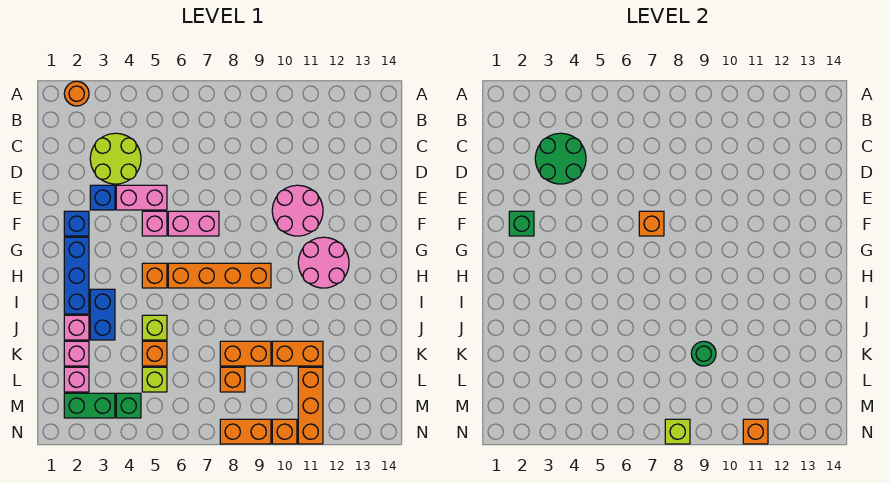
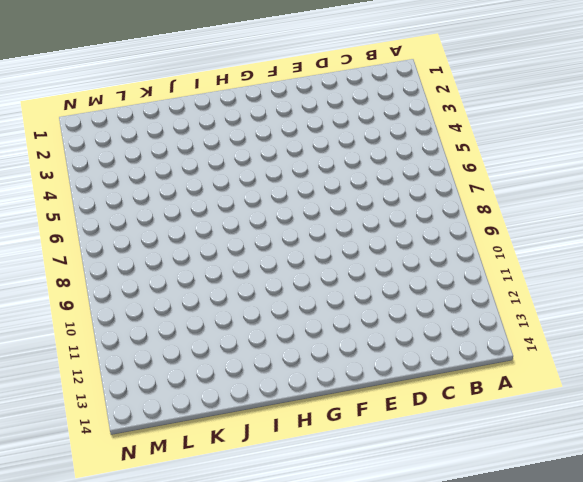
none -> orange 1x1 round brick [64,81,89,106]
none -> lime 2x2 round brick [90,133,141,184]
none -> blue 1x1 brick [90,185,115,210]
none -> pink 1x2 brick [116,185,167,210]

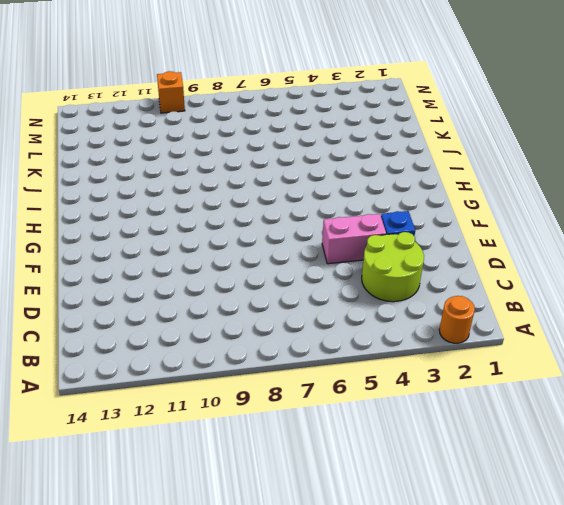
none -> pink 2x2 round brick [272,185,323,236]
none -> blue 1x1 brick [64,211,89,236]
none -> pink 1x1 brick [142,211,167,236]
none -> pink 1x2 brick [168,211,219,236]

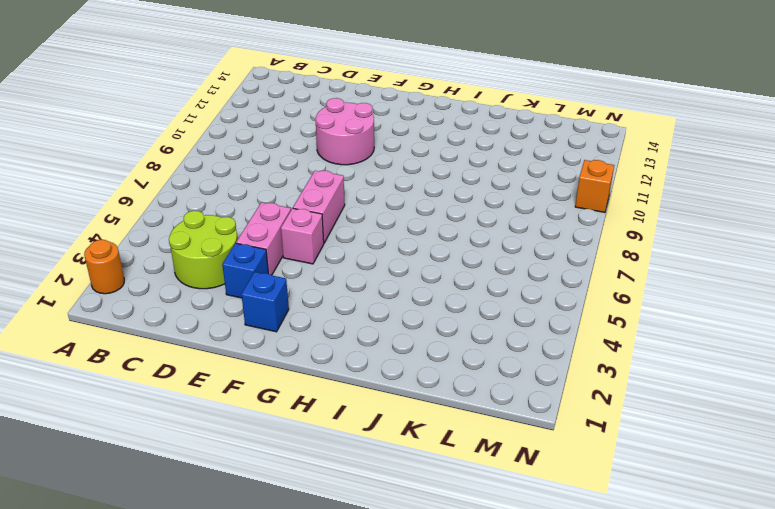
none -> blue 1x3 brick [64,237,89,314]
none -> pink 2x2 round brick [298,237,349,288]
none -> orange 1x1 brick [142,263,167,288]
none -> orange 1x4 brick [168,263,271,288]

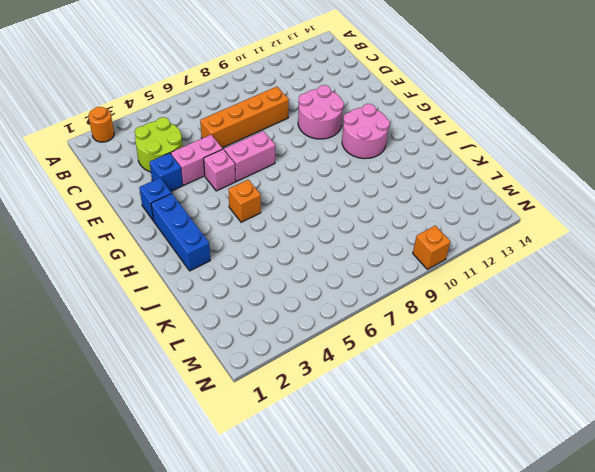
orange 1x4 brick [200,87,289,148] -> orange 1x4 brick moved to [168,263,271,288]
none -> blue 1x2 brick [90,289,115,340]
none -> pink 1x1 brick [64,315,89,340]
none -> lime 1x1 brick [142,315,167,340]
none -> pink 1x1 brick [64,341,89,366]

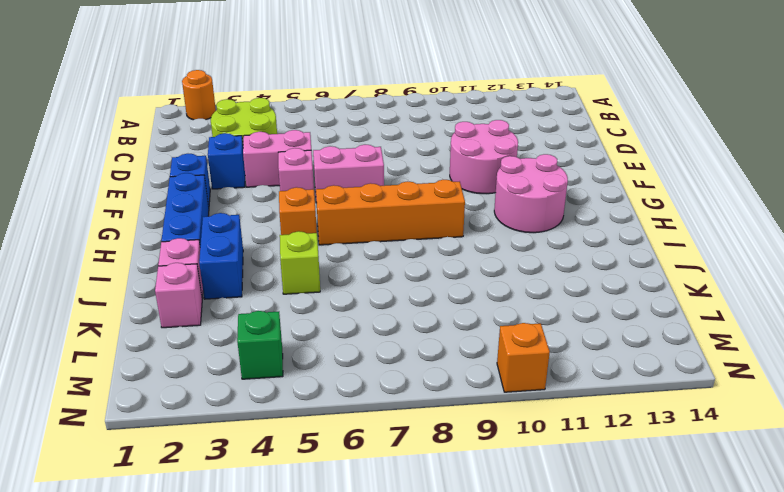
none -> orange 1x1 brick [142,341,167,366]
none -> orange 1x2 brick [220,341,271,366]
none -> orange 1x2 brick [272,341,323,366]
none -> pink 1x1 brick [64,367,89,392]

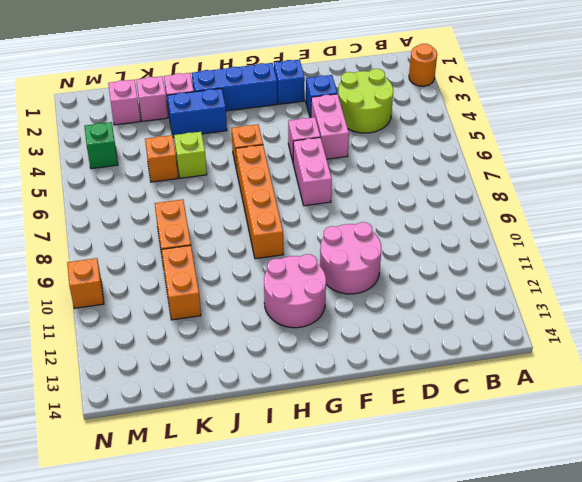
none -> lime 1x1 brick [142,367,167,392]
none -> orange 1x1 brick [220,367,245,392]
none -> orange 1x3 brick [298,367,323,444]
none -> green 1x2 brick [64,393,115,418]

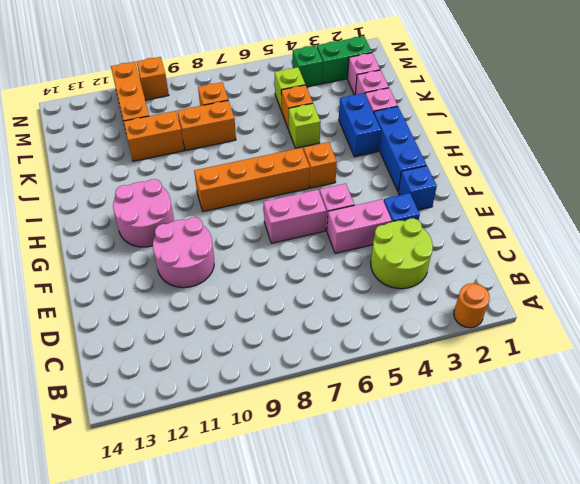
none -> orange 1x2 brick [220,419,271,444]
none -> green 2x2 round brick [535,133,586,184]
none -> green 1x1 brick [509,211,534,236]
none -> orange 1x1 brick [639,211,664,236]

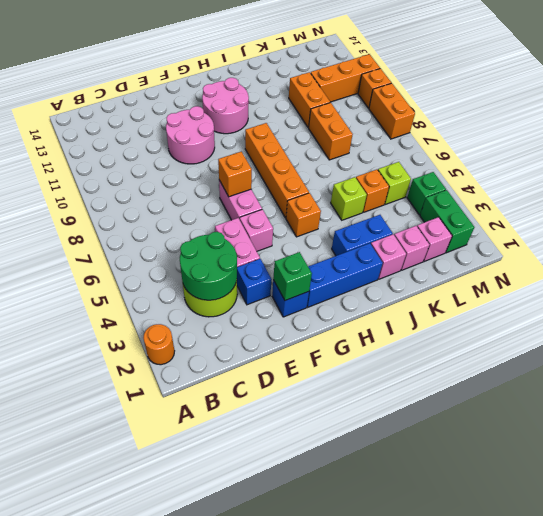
none -> orange 1x1 brick [220,367,245,392]
none -> green 1x1 round brick [691,341,716,366]
none -> lime 1x1 brick [665,419,690,444]
none -> orange 1x1 brick [743,419,768,444]

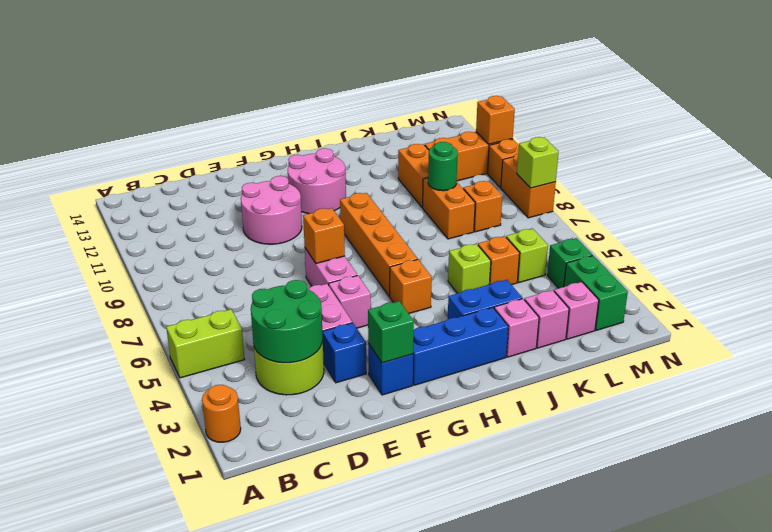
lime 1x2 brick [166,309,245,378] -> none

